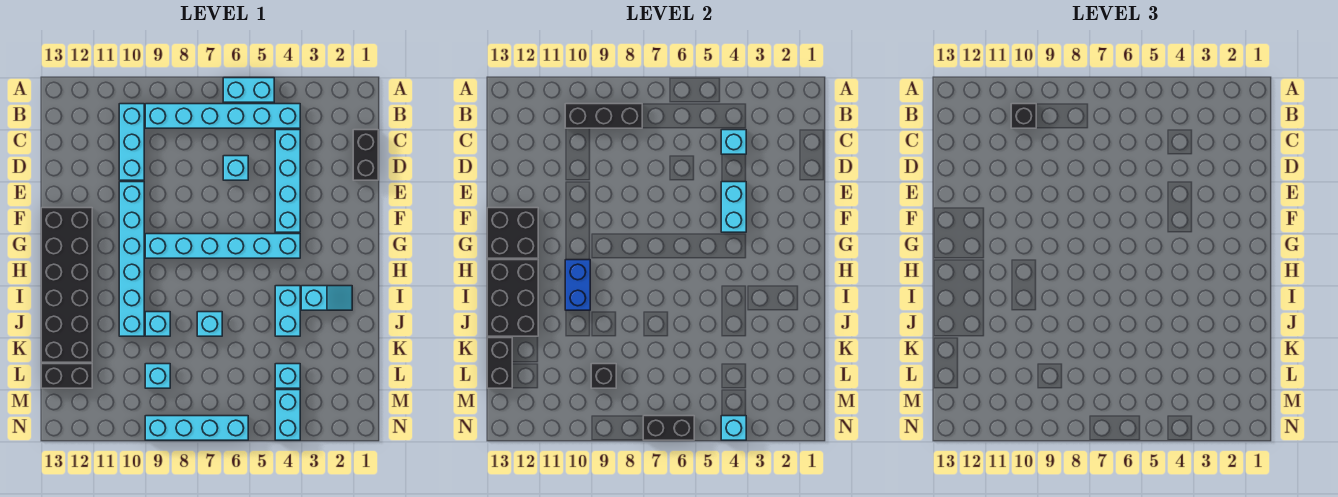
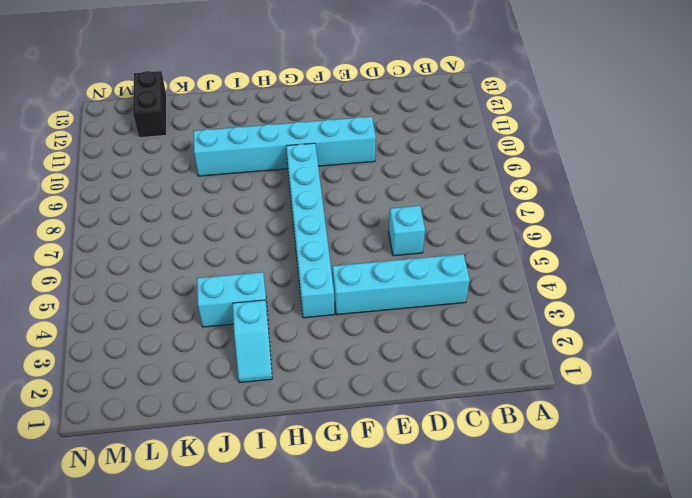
none -> cyan 1x2 brick [223,78,274,102]
none -> cyan 1x6 brick [145,104,300,128]
none -> cyan 1x3 brick [119,104,144,180]

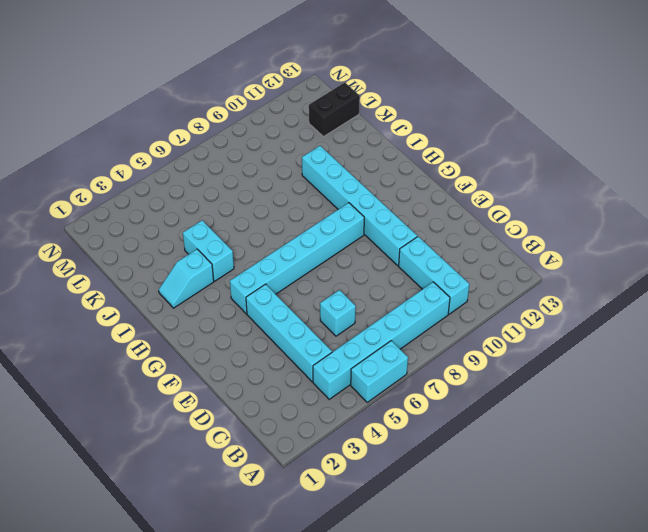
none -> black 1x2 brick [353,130,378,180]
none -> black 2x6 brick [41,208,92,362]
none -> cyan 1x1 brick [197,312,222,336]

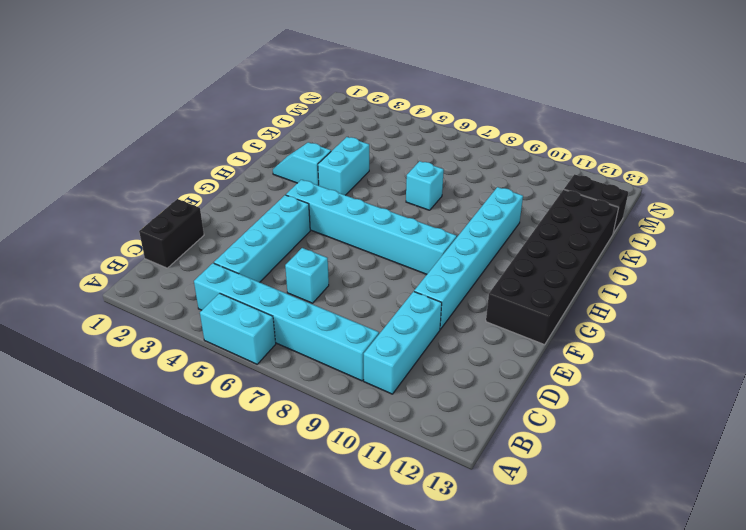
none -> cyan 1x1 brick [145,312,170,336]
none -> cyan 1x1 brick [275,364,300,388]
none -> cyan 1x1 brick [145,364,170,388]

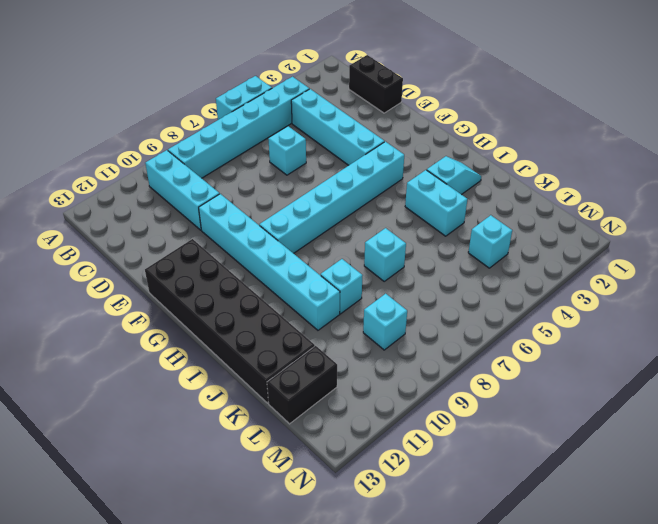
none -> cyan 1x2 brick [275,390,300,440]
none -> cyan 1x4 brick [145,416,248,440]
none -> black 1x3 brick [565,104,642,128]

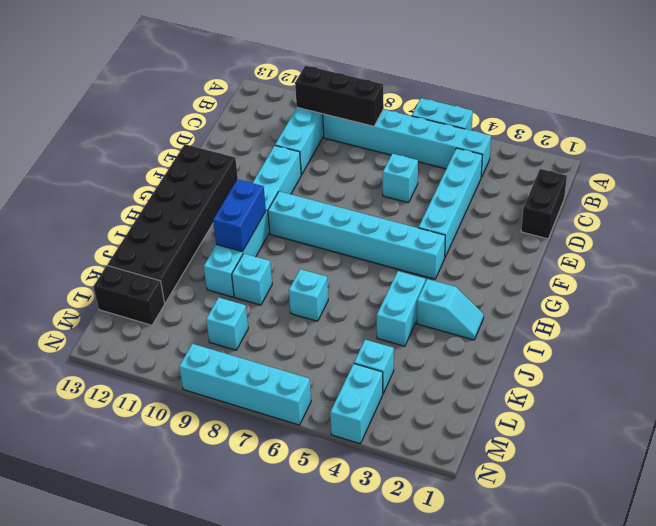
none -> cyan 1x1 brick [721,130,746,154]
none -> cyan 1x2 brick [721,182,746,232]
none -> black 2x2 brick [487,208,538,258]

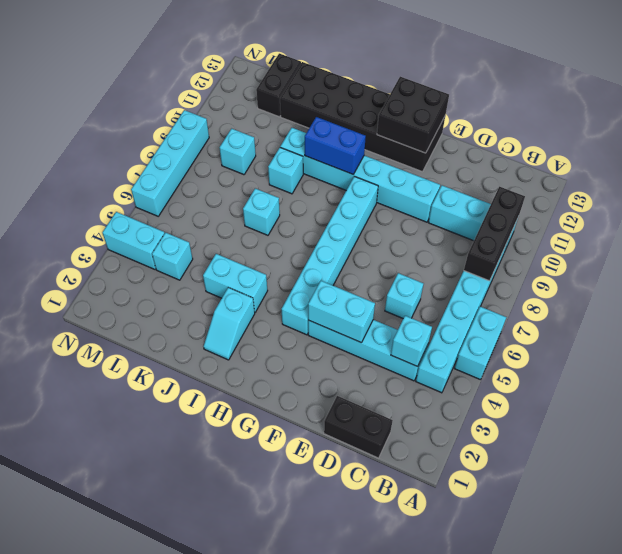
none -> black 2x3 brick [487,260,538,336]
none -> black 1x2 brick [487,338,512,388]
none -> black 1x1 brick [591,364,616,388]

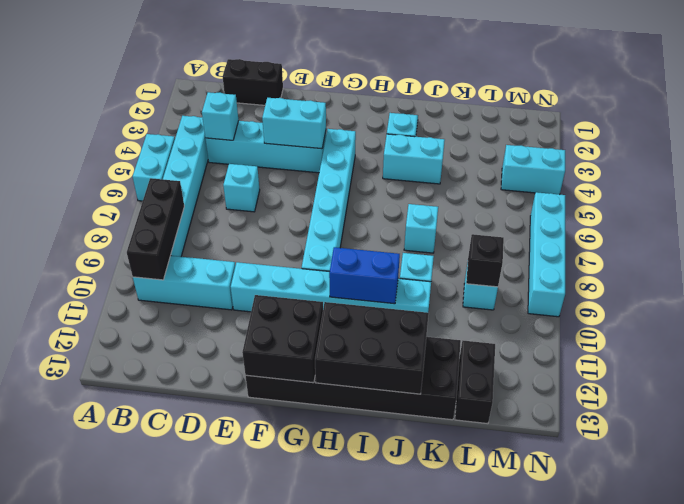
none -> cyan 1x1 brick [275,364,300,388]
none -> black 1x2 brick [487,338,512,388]
none -> cyan 1x1 brick [721,416,746,440]

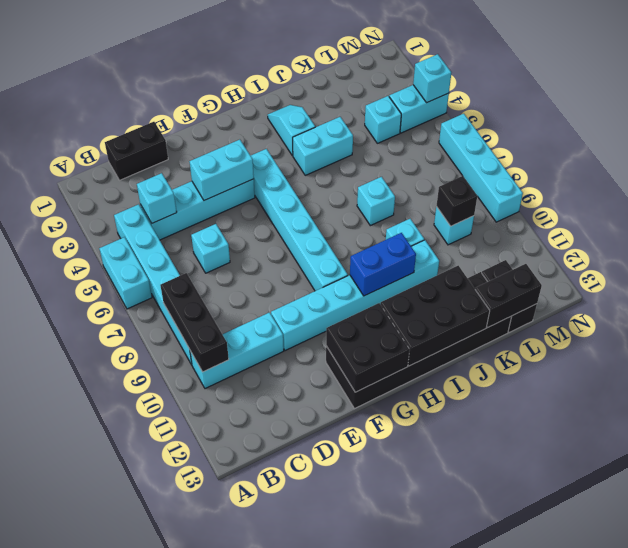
none -> black 1x2 brick [643,416,694,440]
none -> black 1x1 brick [1011,104,1036,128]

